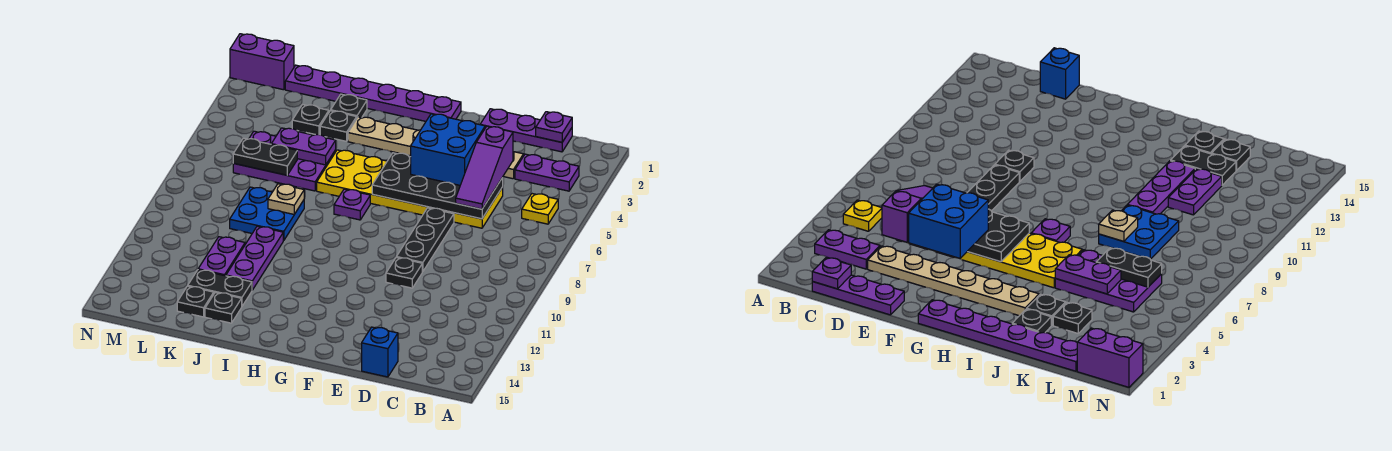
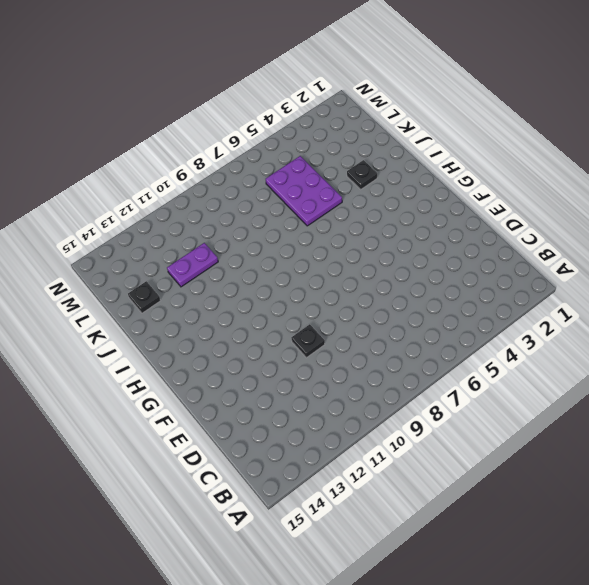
none -> purple 1x2 plate [515,154,579,191]
none -> yellow 1x1 plate [522,194,558,224]
none -> purple 1x3 plate [480,109,572,152]

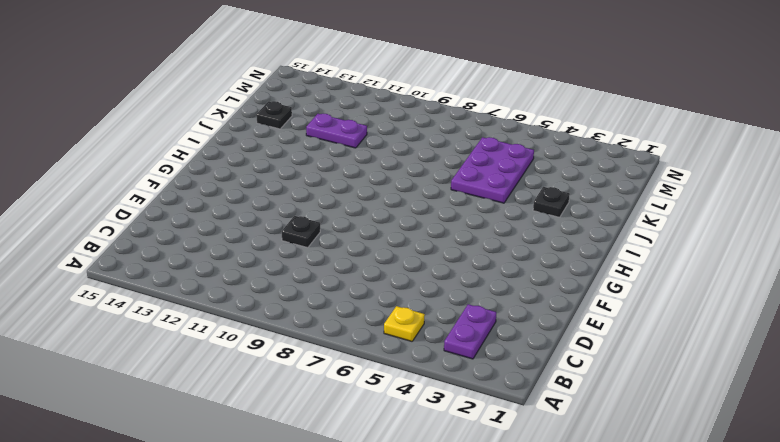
none -> purple 1x3 plate [480,109,572,152]
none -> tan 1x6 plate [348,117,524,179]
none -> yellow 2x6 plate [317,150,503,228]

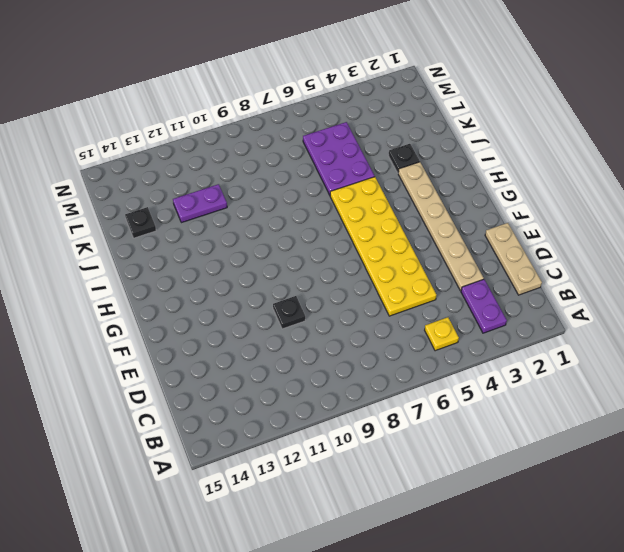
tan 1x3 plate [485,223,542,295] -> purple 1x3 plate [480,109,572,152]
none -> blue 1x1 brick [362,327,398,377]
none -> black 1x3 plate [397,208,454,272]
none -> purple 1x6 plate [285,65,461,121]

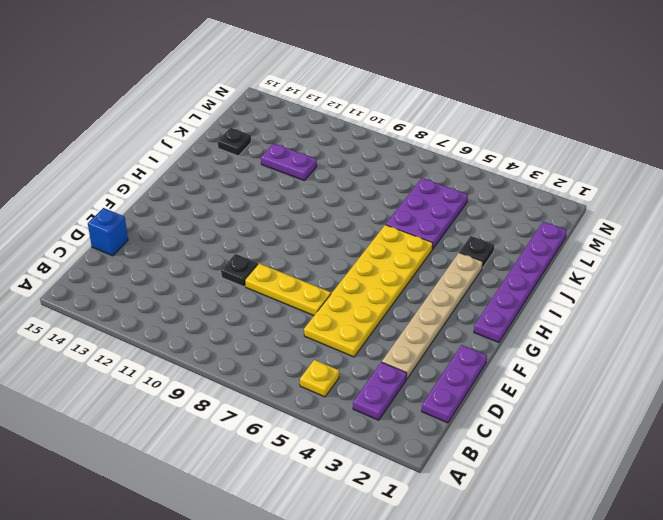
yellow 1x3 plate [245,263,331,315] -> black 1x3 plate [397,208,454,272]
none -> purple 1x1 plate [334,189,370,220]
none -> black 1x1 plate [331,94,367,118]
none -> blue 2x2 plate [230,187,304,241]

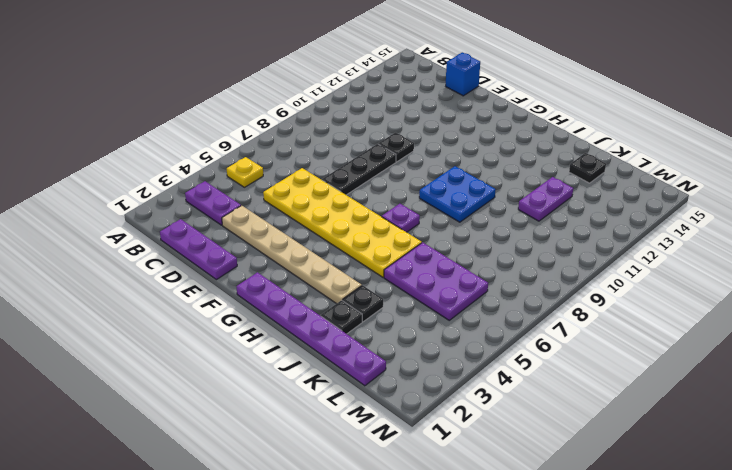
blue 2x2 plate [419,166,496,222] -> blue 2x2 plate moved to [230,187,304,241]
none -> purple 1x3 plate [226,226,283,290]
none -> black 1x2 plate [188,270,252,306]
none -> black 1x1 plate [205,292,242,323]

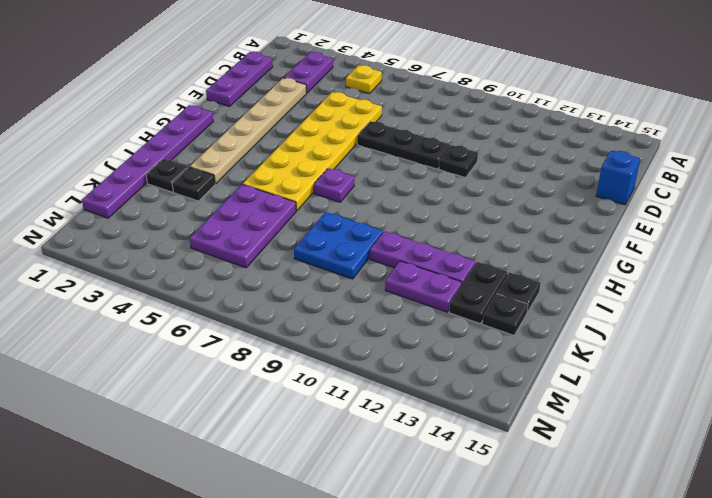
none -> black 1x1 plate [292,105,329,135]
none -> purple 1x2 brick [230,34,294,90]
none -> purple 1x1 plate [536,112,572,142]

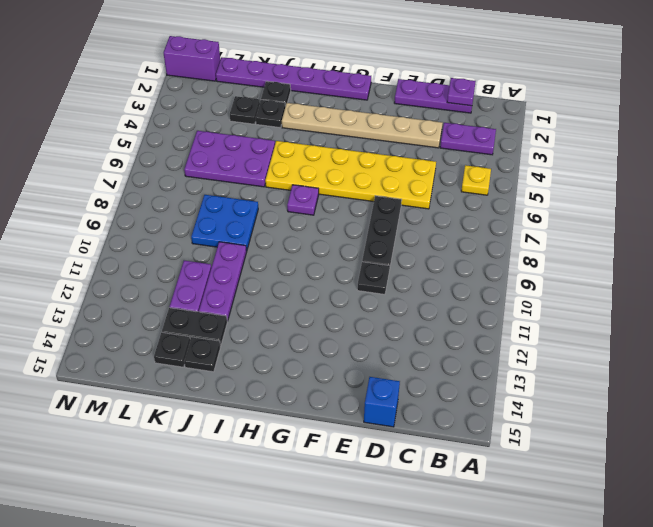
none -> black 2x4 plate [372,153,503,219]
none -> purple 1x2 plate [271,128,336,165]
none -> tan 1x1 plate [268,184,304,214]

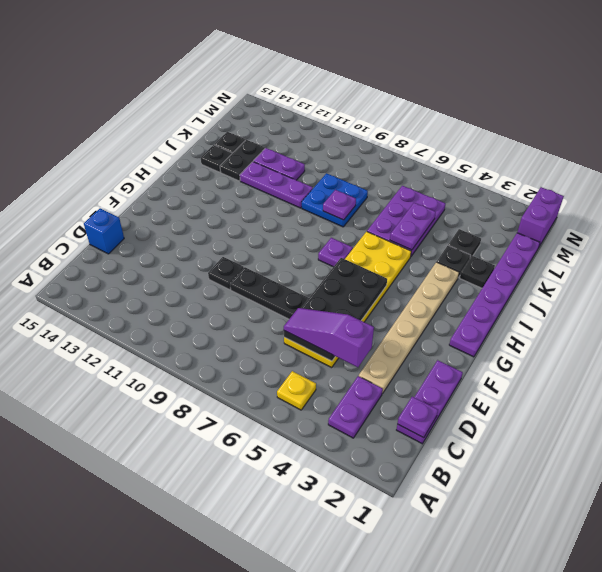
purple 1x1 plate [323,190,356,220] -> tan 1x1 plate [268,184,304,214]
none -> black 1x2 plate [233,138,297,175]
none -> blue 2x2 brick [411,114,485,185]

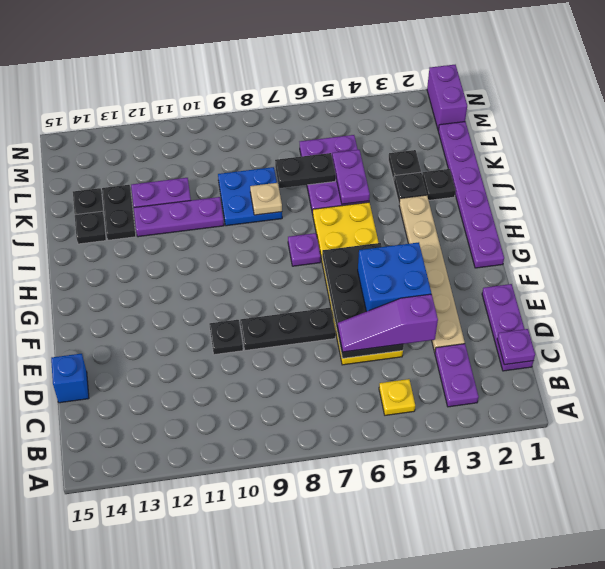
black 1x2 plate [275,153,336,188] -> black 1x2 plate turned to [233,138,297,175]

